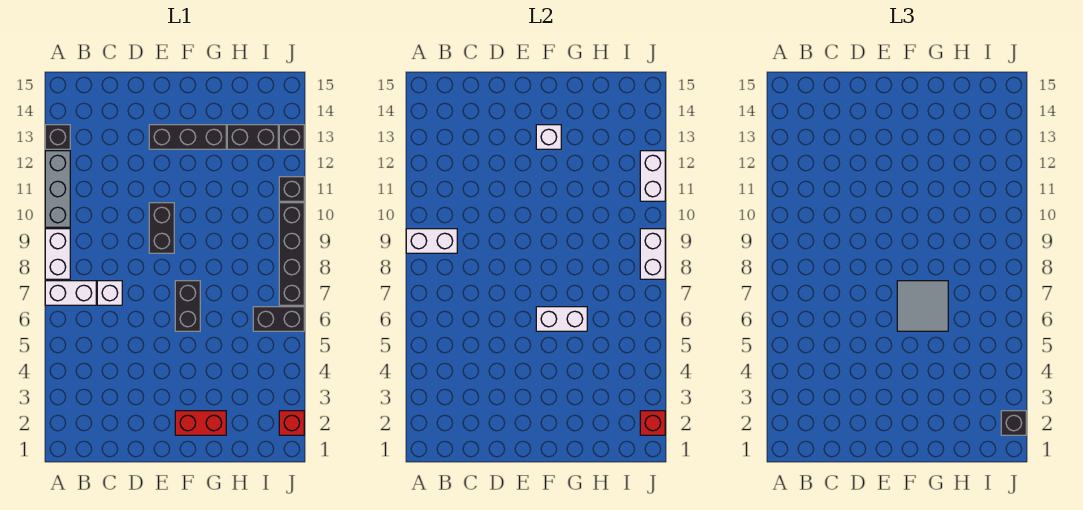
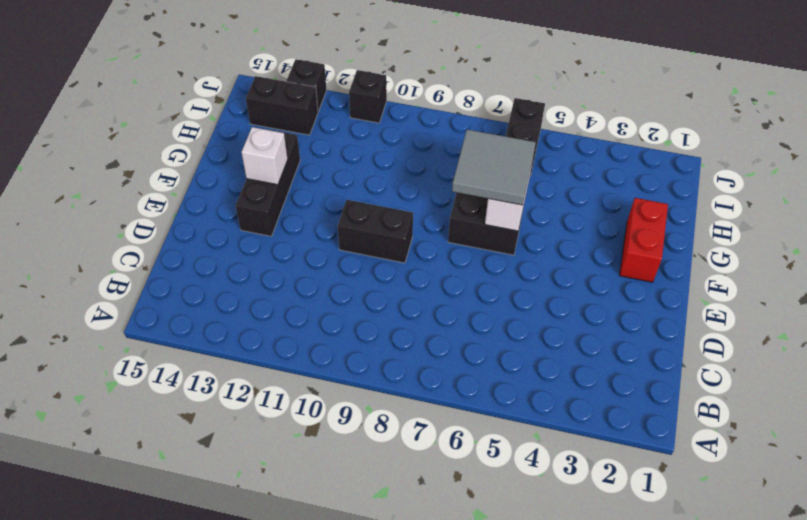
black 1x2 brick [246,76,318,135] -> black 1x2 brick turned to [227,125,278,149]
none -> white 1x2 brick [45,281,96,305]
none -> white 1x2 brick [45,229,70,279]
none -> grey 1x3 brick [45,151,70,227]

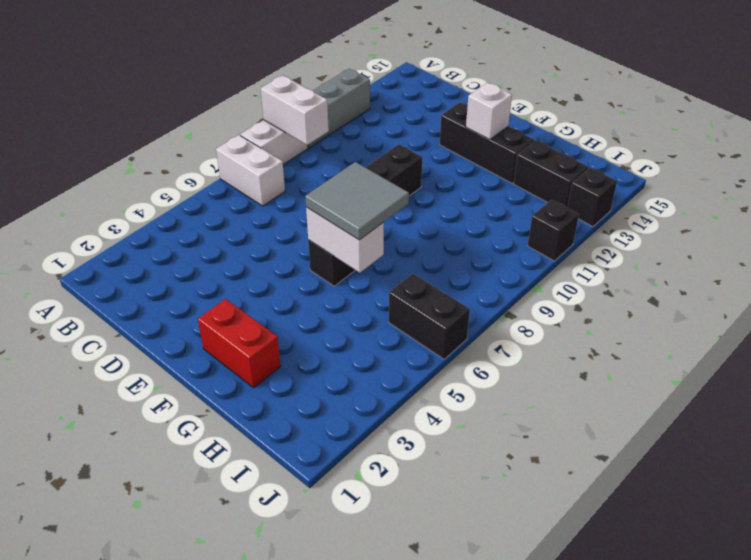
none -> black 1x1 brick [45,125,70,149]
none -> white 1x1 brick [97,281,122,305]
none -> red 1x1 brick [279,411,304,435]

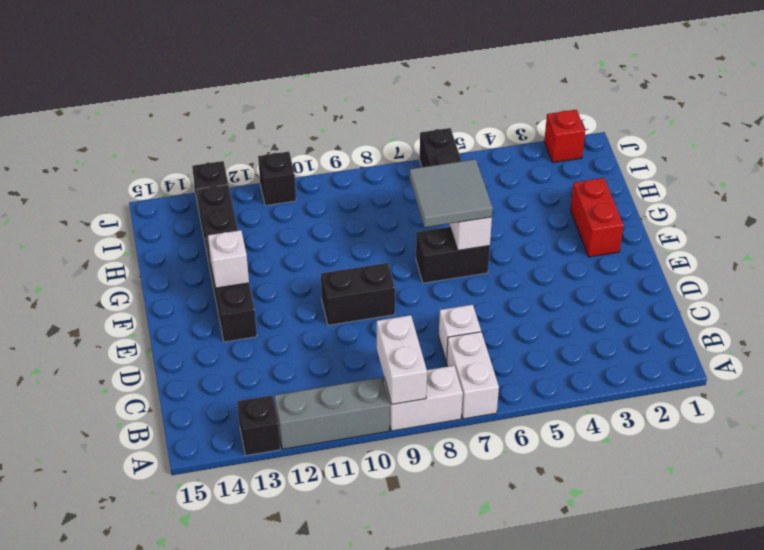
none -> black 1x4 brick [279,203,304,305]
none -> red 1x1 brick [640,411,665,435]
none -> white 1x2 brick [640,229,665,279]

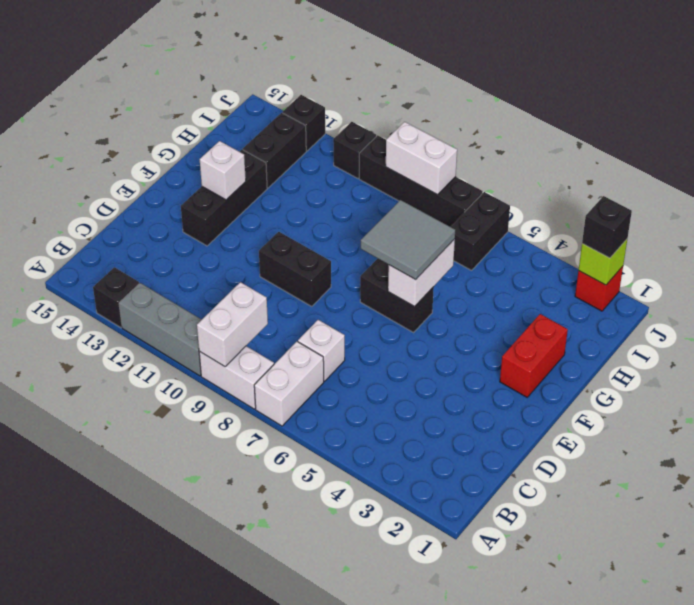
lime 1x1 brick [579,240,627,285] -> red 1x1 brick [640,411,665,435]
none -> white 1x2 brick [640,151,665,201]

